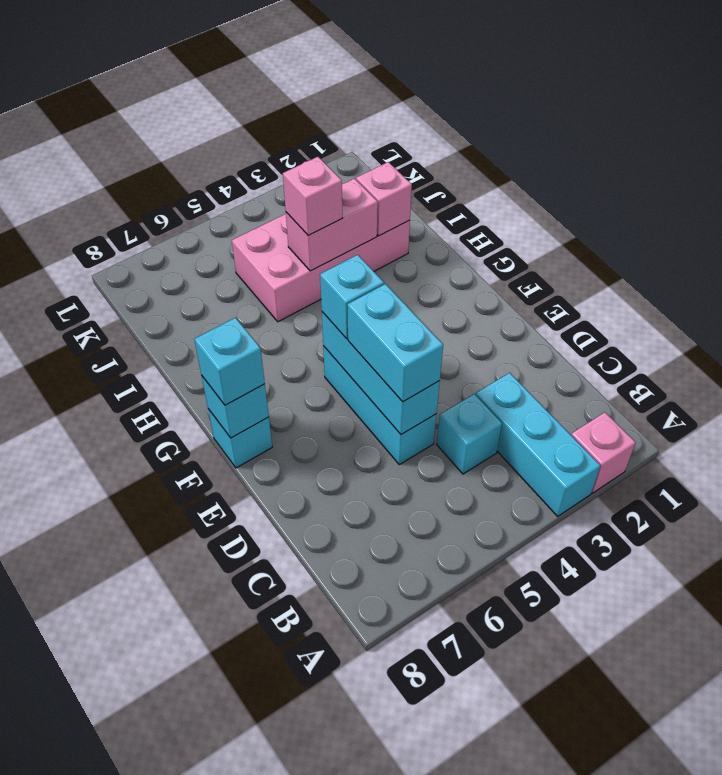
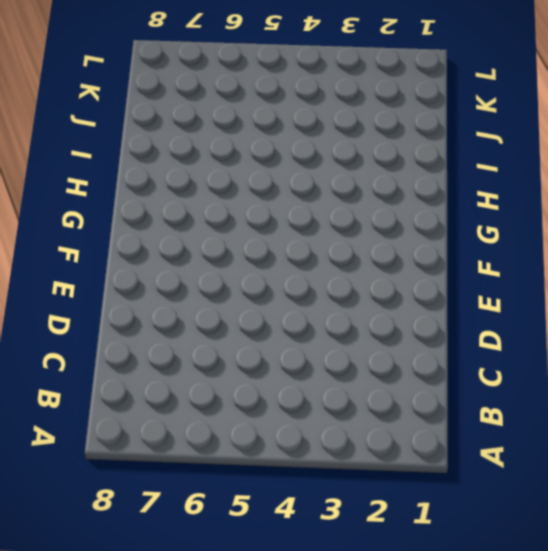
none -> pink 1x1 brick [571,412,636,493]
none -> cyan 1x3 brick [476,373,600,516]
none -> cyan 1x1 brick [437,394,502,474]

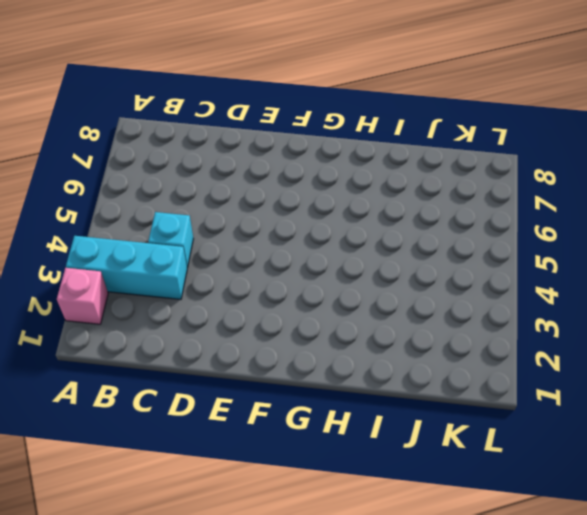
none -> cyan 1x3 brick [323,346,436,465]
none -> cyan 1x1 brick [208,409,272,468]
none -> pink 2x4 brick [232,214,410,322]

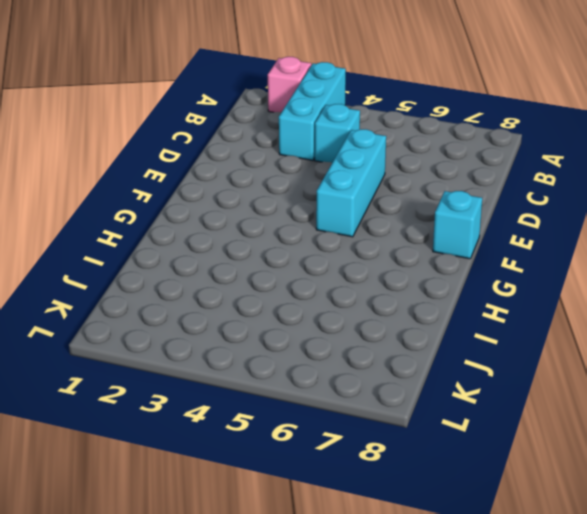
none -> pink 2x4 brick [232,214,410,322]
none -> cyan 1x3 brick [322,312,440,435]
none -> cyan 1x1 brick [202,376,269,438]

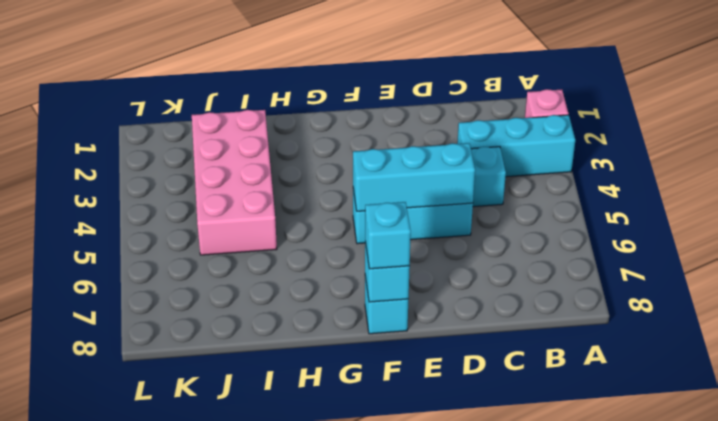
none -> pink 1x1 brick [356,162,412,236]
none -> pink 1x2 brick [286,178,378,271]
none -> cyan 1x2 brick [347,284,443,402]

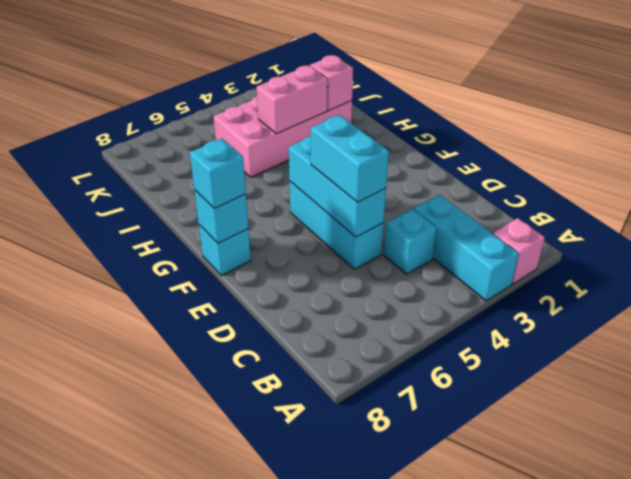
none -> cyan 1x1 brick [320,255,384,339]
none -> pink 1x1 brick [283,157,342,235]

